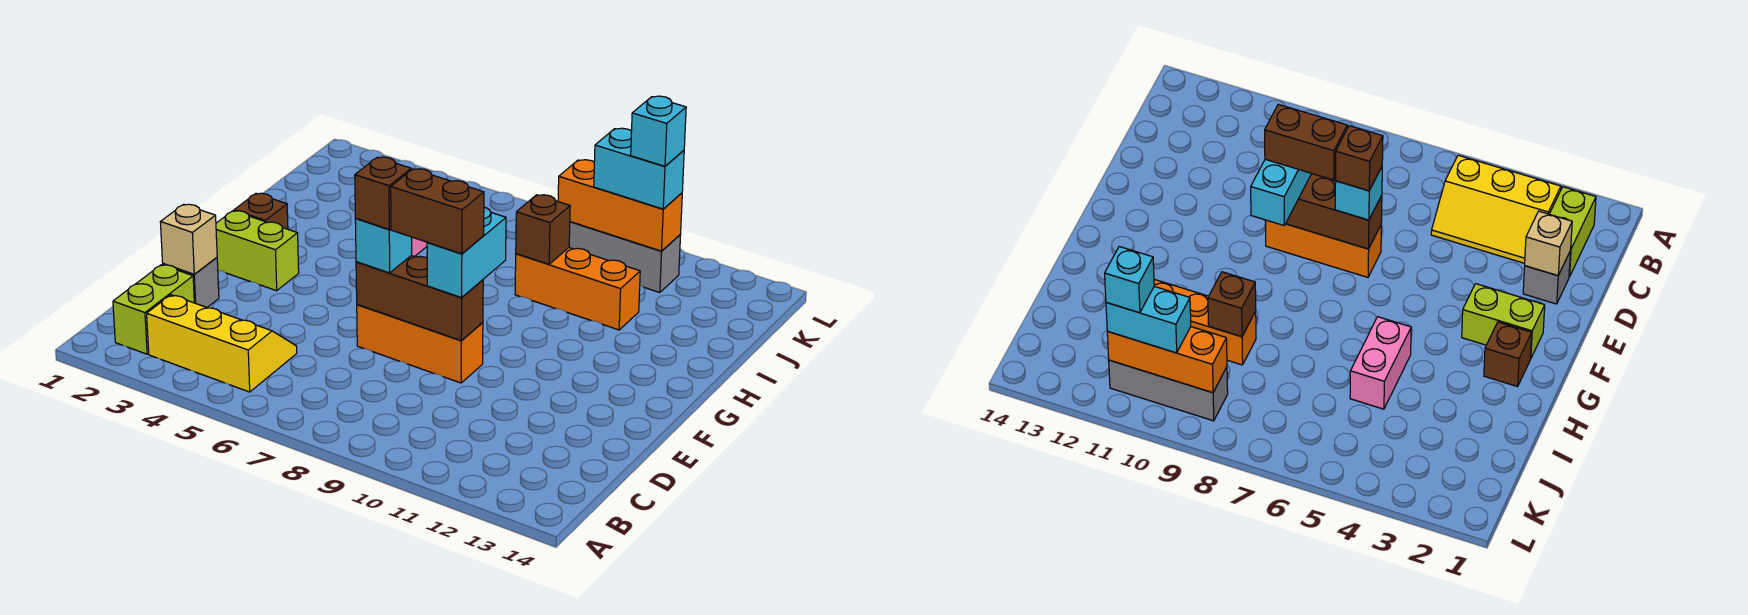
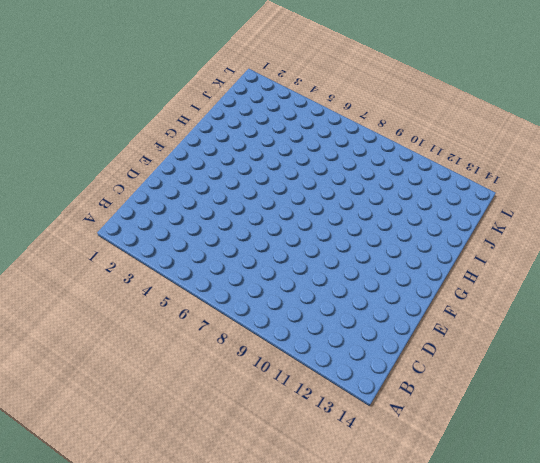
none -> lime 1x2 brick [113,265,194,354]
none -> yellow 2x3 slope [147,295,297,392]
none -> grey 1x1 brick [163,257,219,307]

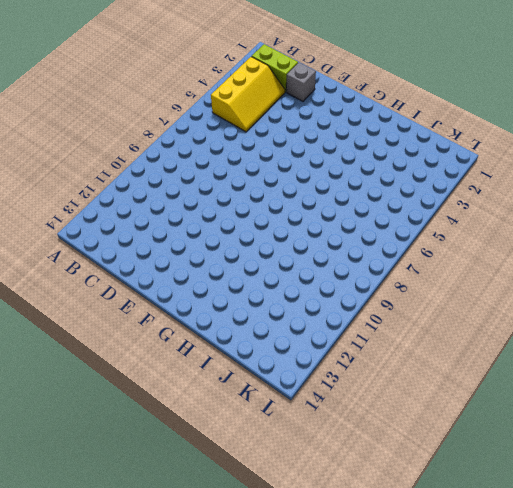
none -> orange 1x3 brick [357,305,483,383]
none -> lime 1x2 brick [216,211,299,291]
none -> brown 1x1 brick [234,193,288,229]

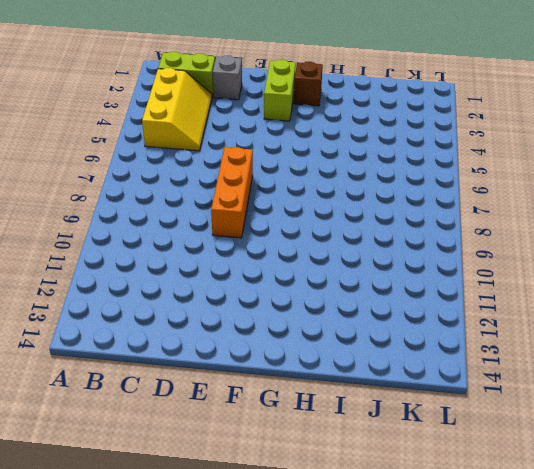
none -> pink 1x2 brick [1350,317,1411,409]
none -> orange 1x3 brick [515,248,640,330]
none -> grey 1x3 brick [569,222,681,293]

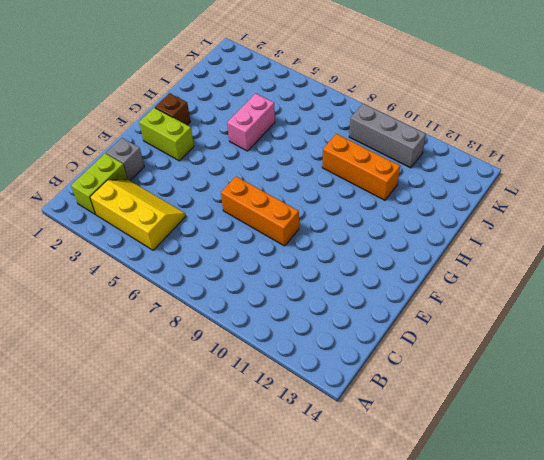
none -> tan 1x1 brick [160,204,217,274]
none -> brown 1x3 brick [356,255,483,340]
none -> brown 1x1 brick [516,195,570,264]

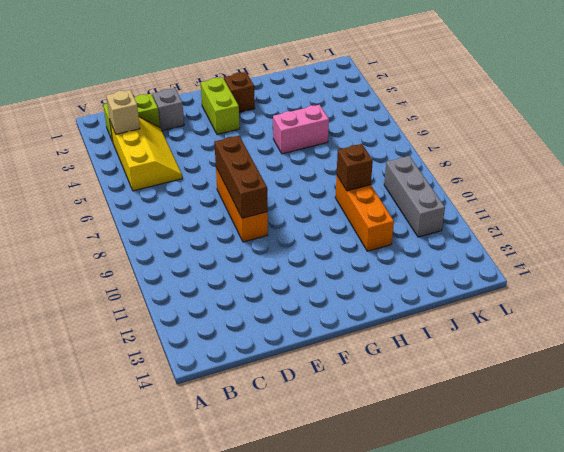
tan 1x1 brick [106,90,140,134] -> tan 1x1 brick moved to [160,204,217,274]
none -> orange 1x3 brick [558,160,682,251]
none -> cyan 1x1 brick [355,219,412,273]
none -> cyan 1x2 brick [427,207,506,298]

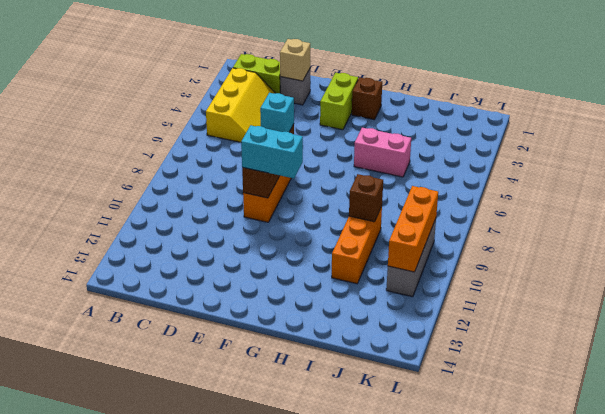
none -> cyan 1x2 brick [594,128,684,209]
none -> brown 1x1 brick [355,157,411,229]
none -> brown 1x2 brick [391,169,484,254]

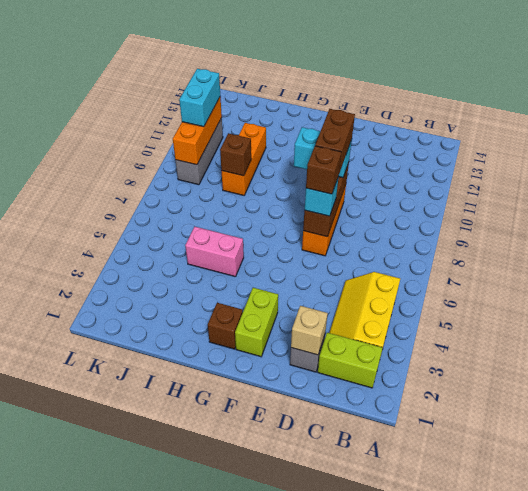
none -> cyan 1x1 brick [631,96,686,166]

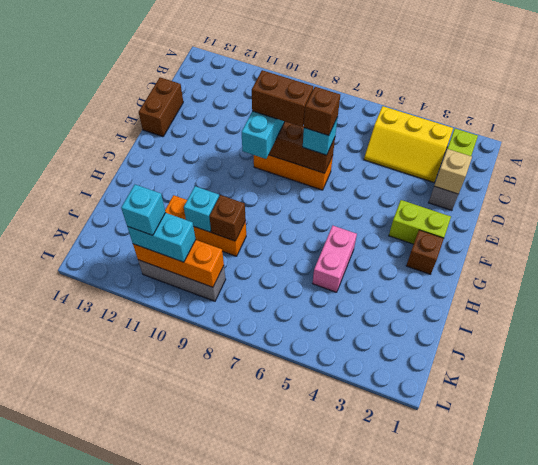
brown 1x2 brick [139,77,183,137] -> none
cyan 1x1 brick [184,186,219,232] -> none

